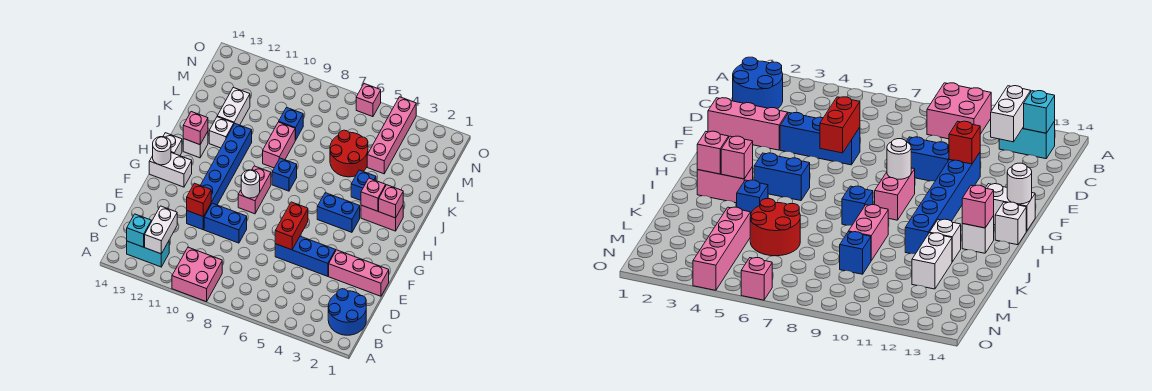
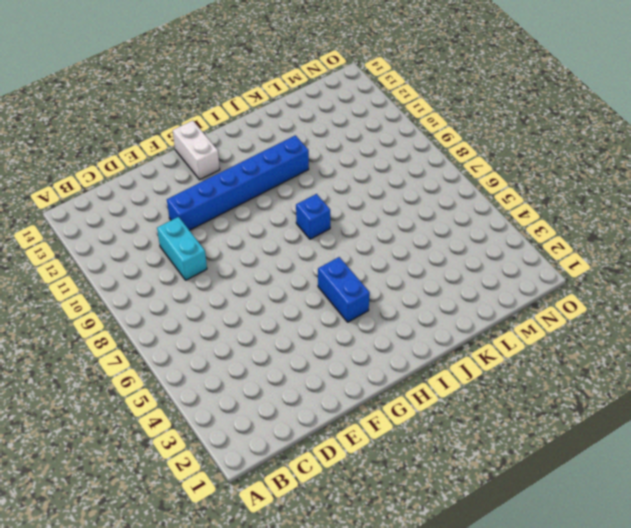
cyan 1x2 brick [157,217,207,280] -> cyan 1x2 brick moved to [127,241,169,267]
none -> pink 2x2 brick [172,247,222,302]
none -> blue 2x2 round brick [328,289,366,335]
none -> pink 1x3 brick [329,250,389,296]
none -> blue 1x3 brick [275,236,336,276]

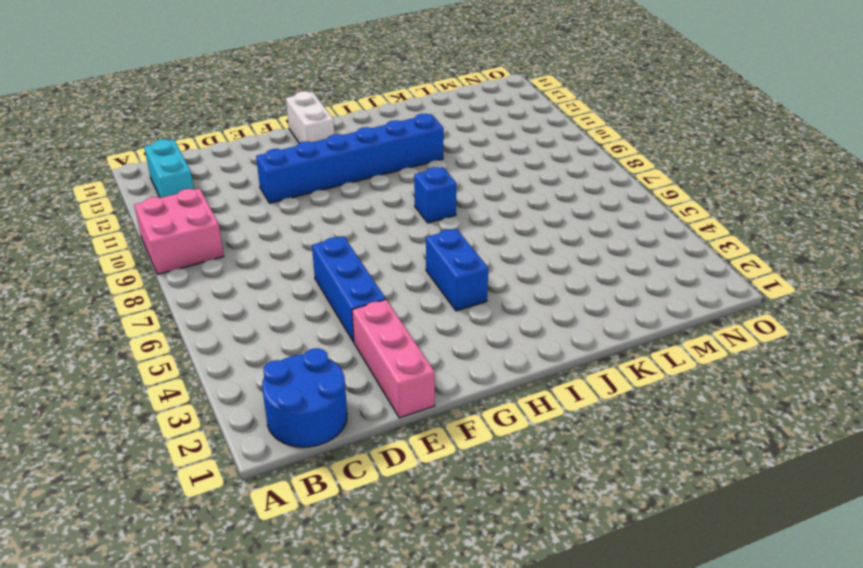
none -> blue 1x2 brick [204,203,247,243]
none -> pink 1x2 brick [238,166,271,214]
none -> white 1x1 brick [163,133,182,156]
none -> pink 1x2 brick [361,205,403,231]

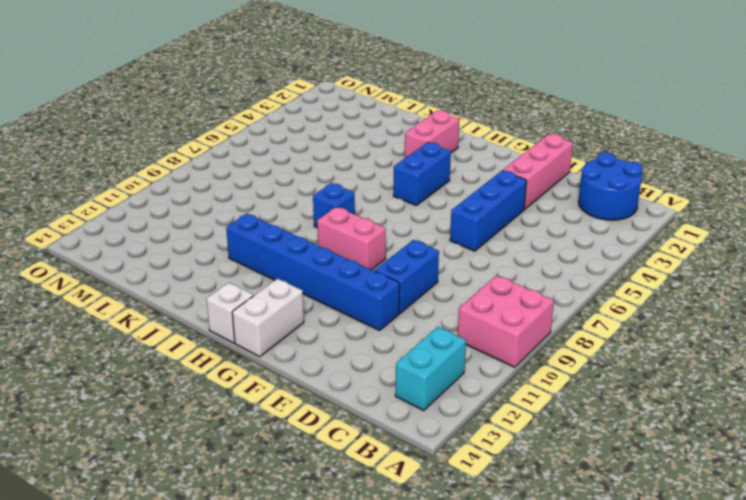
none -> white 1x1 brick [183,132,208,158]
none -> blue 1x1 brick [351,170,376,200]
none -> pink 1x2 brick [263,122,295,168]
none -> white 1x1 brick [209,117,234,148]

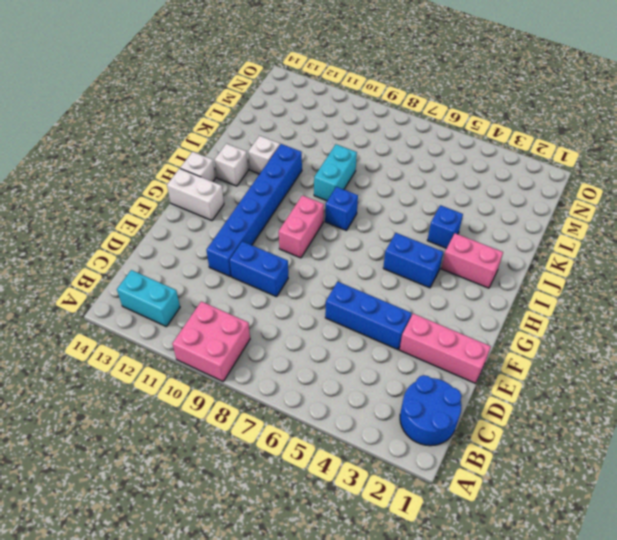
cyan 1x2 brick [314,144,357,201] -> pink 1x2 brick [263,122,295,168]
none -> red 2x2 round brick [330,130,368,177]
none -> white 1x2 brick [217,87,250,125]
none -> pink 1x4 brick [367,97,416,174]
none -> blue 1x1 brick [279,108,303,140]

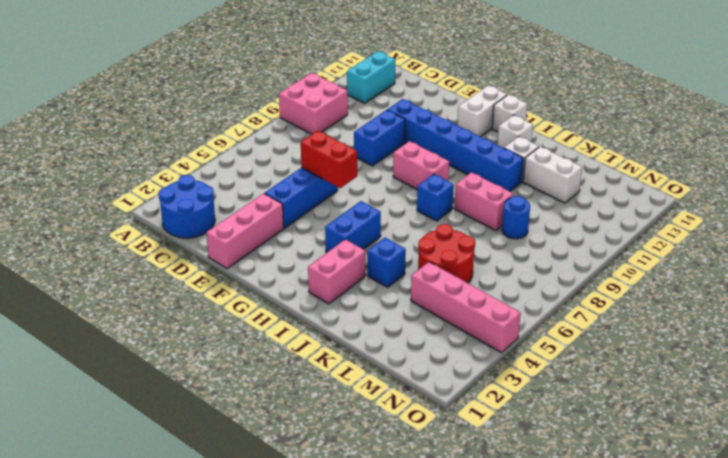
blue 1x1 round brick [502,196,530,239] -> blue 1x1 brick [279,108,303,140]
none -> pink 1x1 brick [356,84,381,117]
none -> white 1x2 brick [145,206,177,254]
none -> cyan 1x1 brick [127,214,151,247]
none -> red 1x1 brick [187,183,211,216]

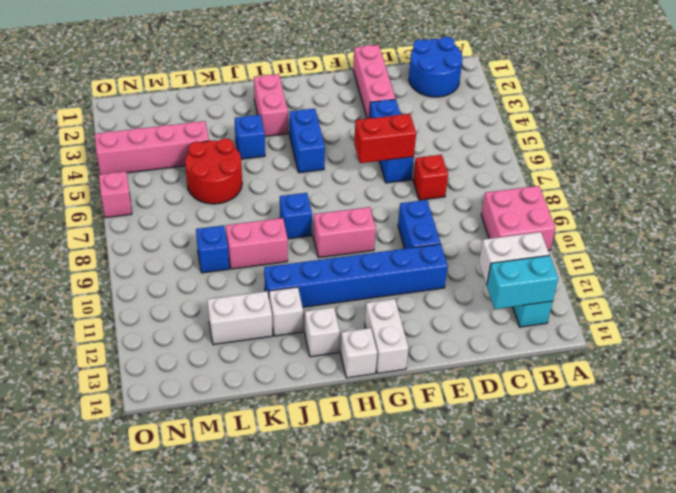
cyan 1x2 brick [487,255,558,309] -> cyan 1x1 brick [127,214,151,247]
red 1x1 brick [413,155,448,200] -> red 1x1 brick moved to [187,183,211,216]
none -> white 1x1 round brick [241,170,260,198]
none -> white 1x1 round brick [153,137,171,165]
none -> pink 1x1 brick [379,185,403,218]
none -> pink 1x1 brick [361,178,386,211]

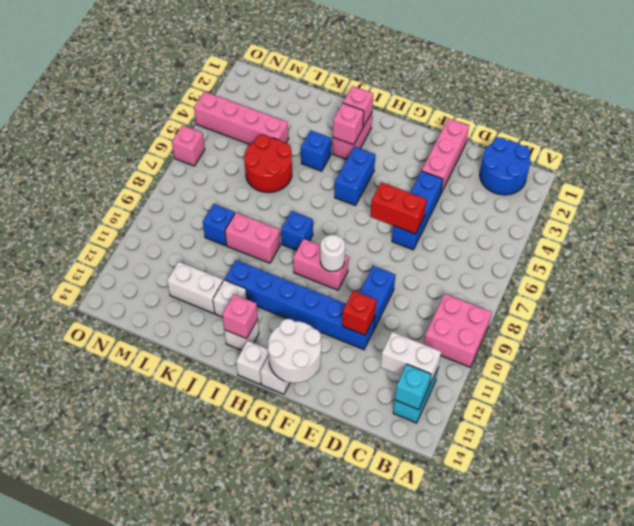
white 2x2 round brick [268,319,321,383] -> white 1x1 round brick [153,137,171,165]

